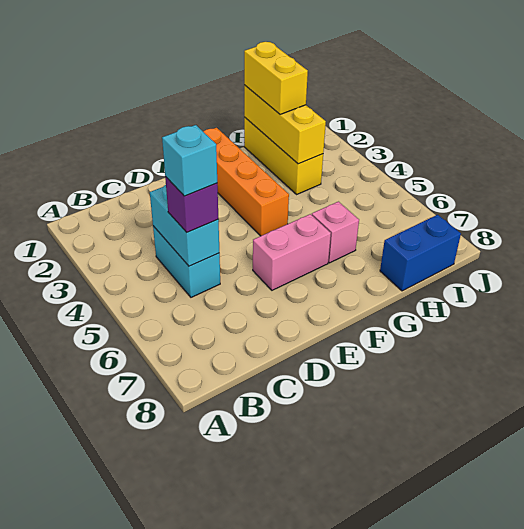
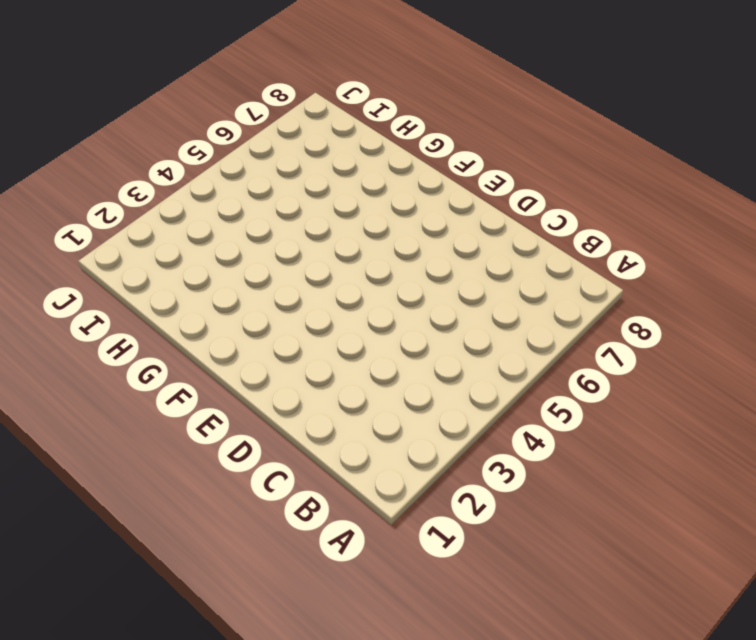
none -> cyan 1x2 brick [153,226,220,297]
none -> pink 1x2 brick [253,214,331,290]

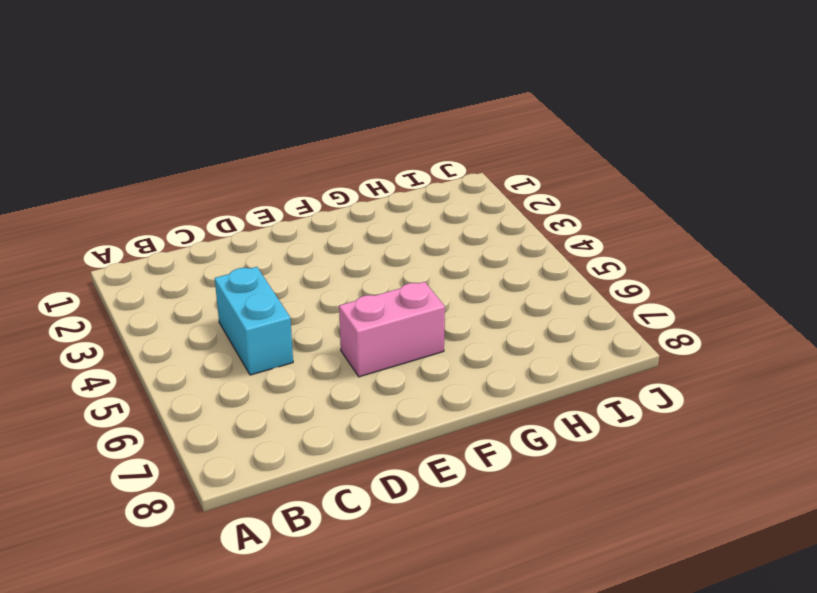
none -> orange 1x4 brick [203,128,289,236]
none -> pink 1x1 brick [312,202,359,263]

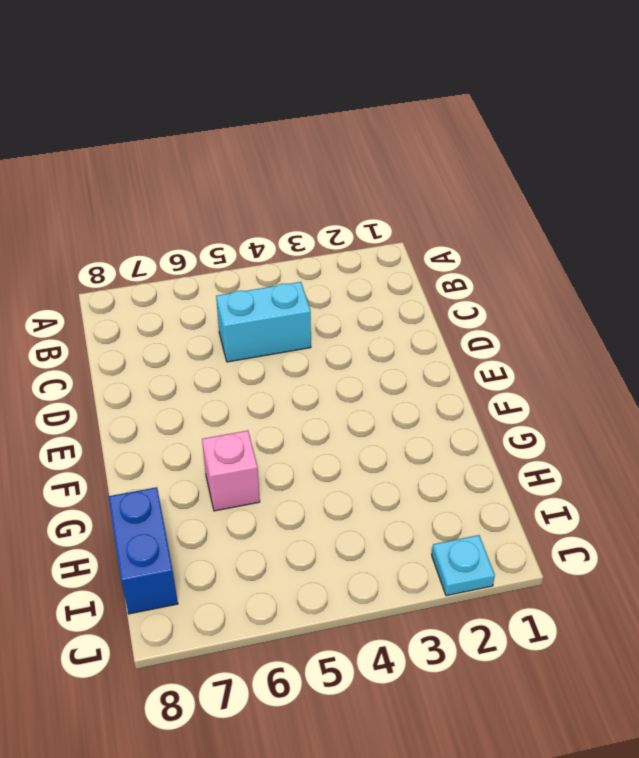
cyan 1x1 plate [432,535,495,596] -> none
none -> pink 1x2 brick [253,214,331,290]
none -> orange 1x4 brick [203,128,289,236]

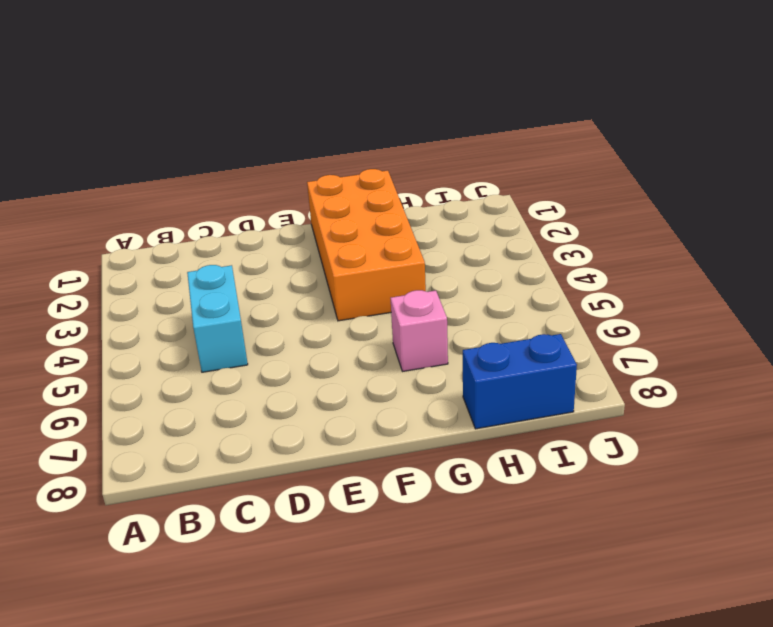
orange 2x4 brick [307,169,426,321] -> orange 1x4 brick [203,128,289,236]
none -> pink 1x2 brick [253,214,331,290]
none -> yellow 1x3 brick [244,117,323,194]

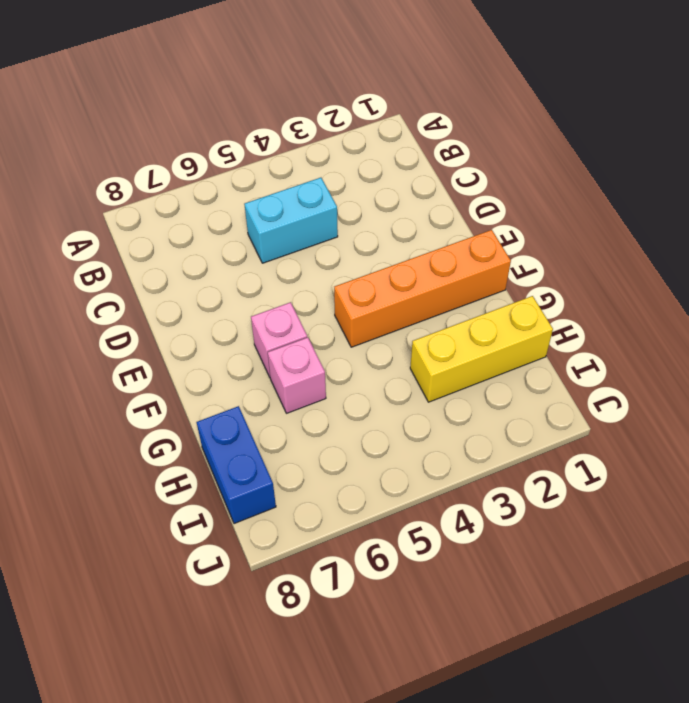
pink 1x1 brick [251,302,307,377] -> pink 1x2 brick [253,214,331,290]
none -> cyan 1x2 brick [150,185,219,266]
none -> yellow 1x3 brick [244,85,326,164]

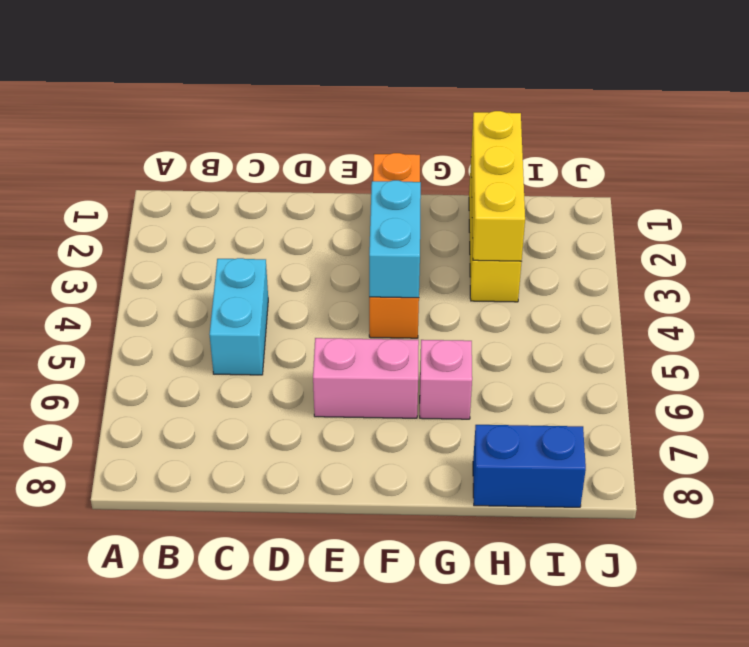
cyan 1x2 brick [369,180,421,298] -> cyan 1x2 brick moved to [150,185,219,266]
none -> purple 1x1 brick [165,177,218,232]
none -> yellow 1x2 brick [244,42,308,114]

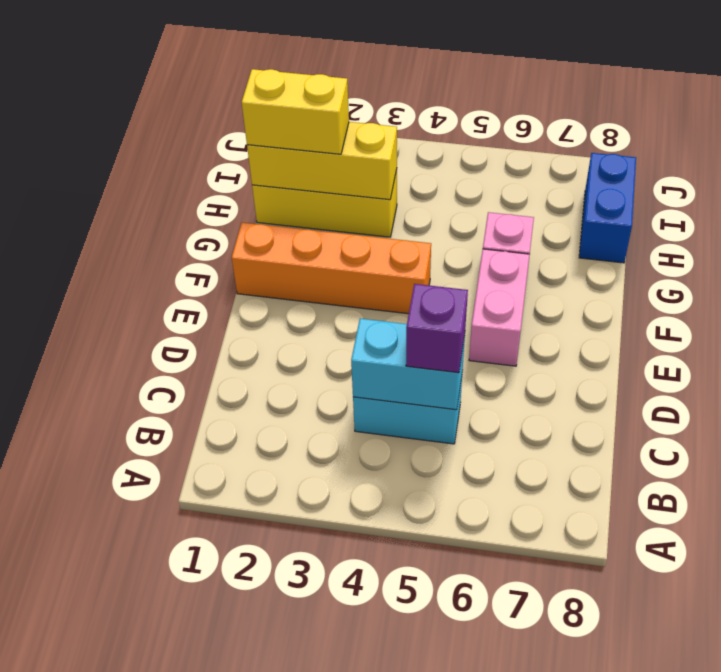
none -> cyan 1x1 brick [162,125,217,196]

